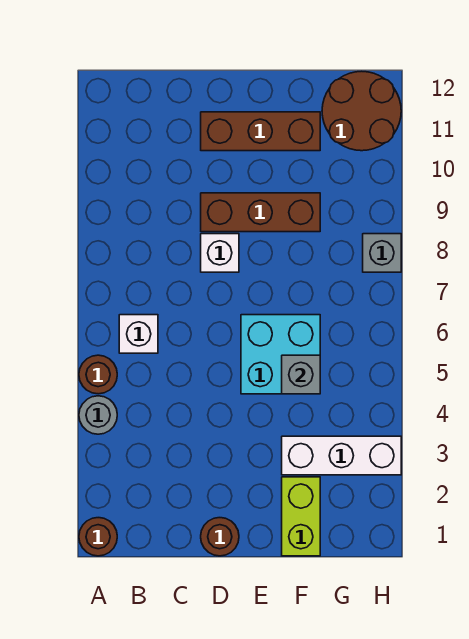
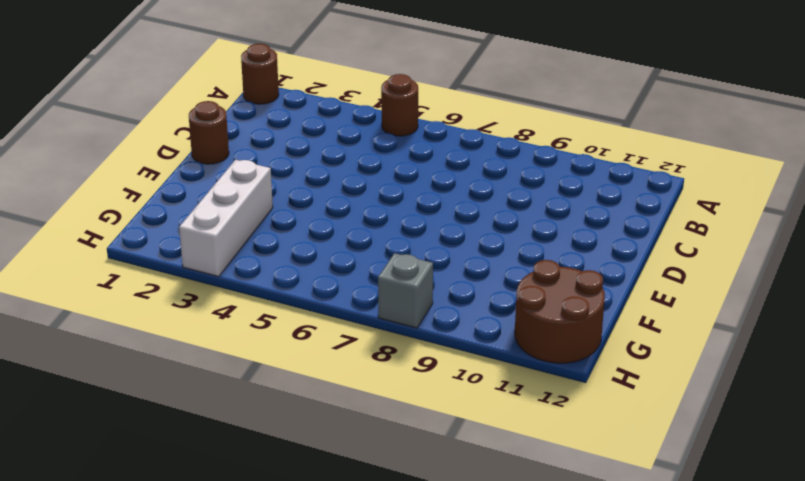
none -> grey 1x1 round brick [79,396,117,434]
none -> white 1x1 brick [119,315,158,353]
none -> white 1x1 brick [201,234,239,272]

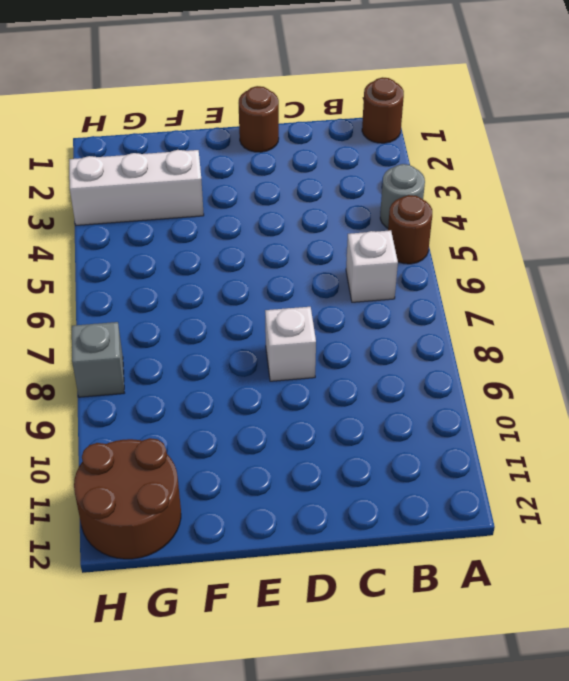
none -> brown 1x3 brick [201,193,320,232]
none -> brown 1x3 brick [201,112,320,151]
none -> cyan 2x2 brick [241,315,320,394]

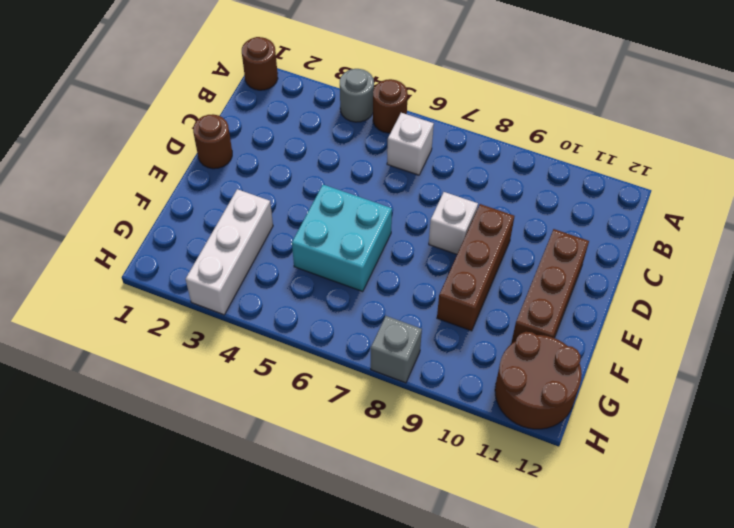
none -> lime 1x2 brick [282,477,320,556]
none -> grey 1x1 brick [282,355,320,394]

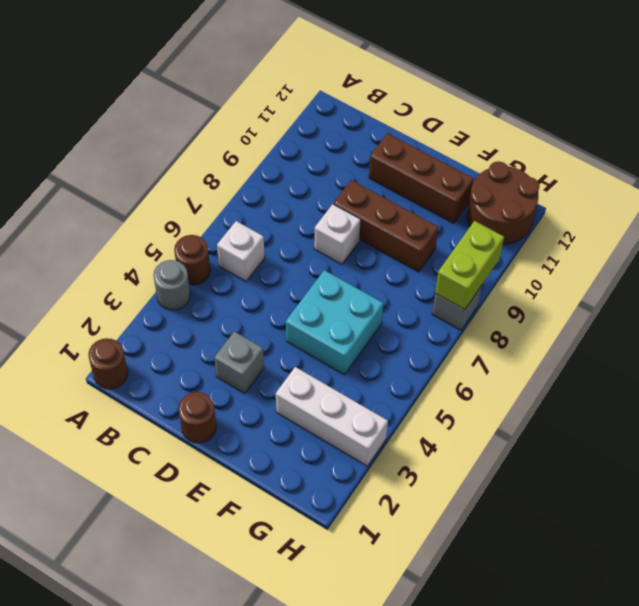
grey 1x1 brick [214,332,264,393] -> grey 1x1 brick moved to [282,355,320,394]
lime 1x2 brick [435,221,504,309] -> lime 1x2 brick moved to [282,477,320,556]

